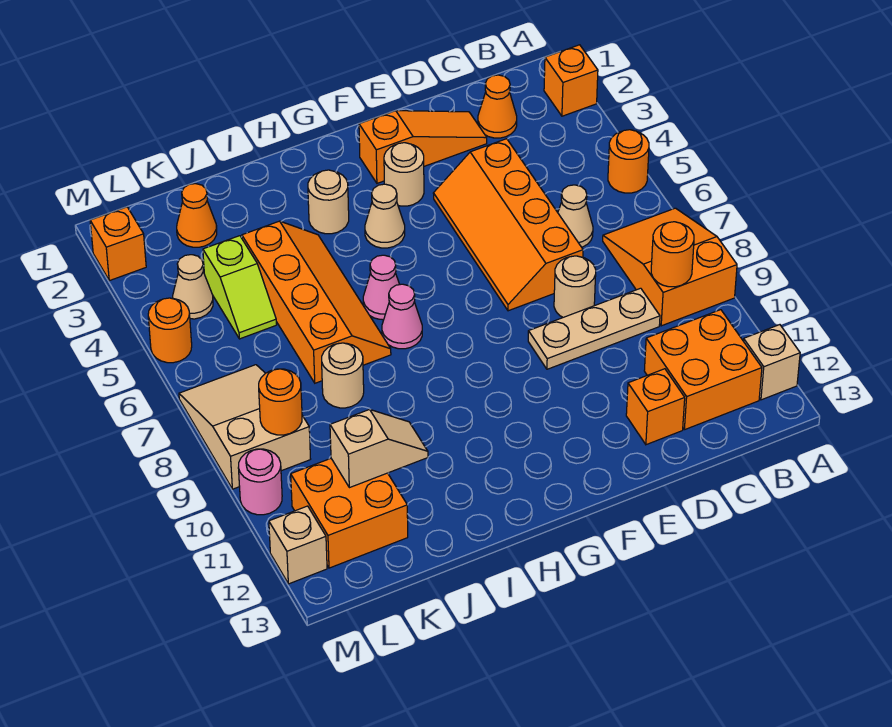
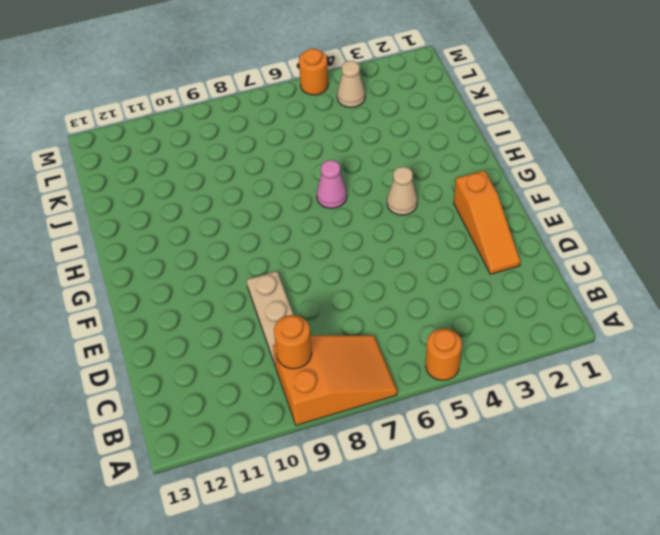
none -> orange 1x1 brick [544,45,598,116]
none -> tan 1x1 brick [744,325,800,400]
none -> orange 2x2 brick [644,310,762,430]
none -> orange 1x1 cone [478,75,517,138]

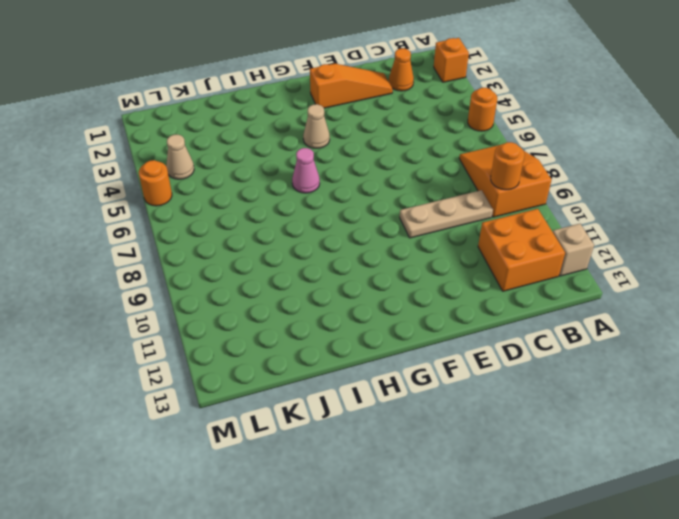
none -> tan 1x1 cone [558,185,593,247]
none -> orange 2x4 slope [433,139,583,311]
none -> tan 1x1 round brick [554,256,596,317]
none -> orange 1x1 brick [626,369,685,445]

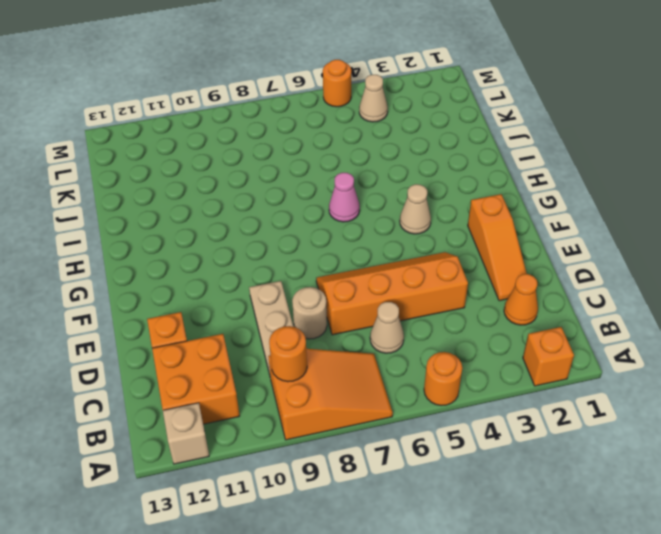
none -> tan 1x1 round brick [384,143,424,206]
none -> tan 1x1 round brick [308,170,349,234]
none -> pink 1x1 cone [382,284,422,349]
none -> orange 2x4 slope [242,221,391,383]

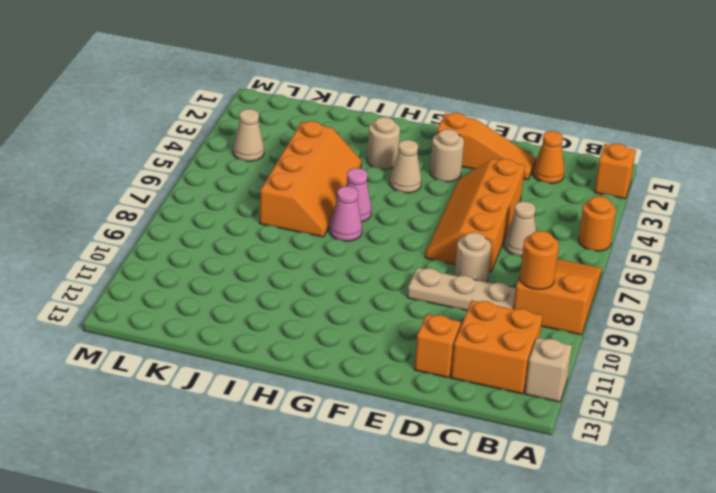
none -> tan 1x1 round brick [322,343,364,408]
none -> orange 1x1 cone [177,184,217,247]
none -> lime 1x2 slope [203,236,276,339]
none -> orange 2x2 brick [291,459,408,568]

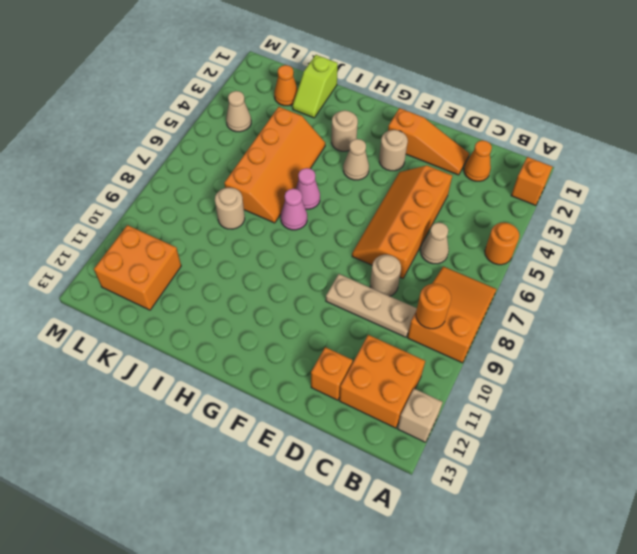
lime 1x2 slope [293,55,338,118] -> lime 1x2 slope moved to [203,236,276,339]
none -> tan 2x3 slope [179,365,310,489]
none -> orange 1x1 brick [90,207,146,281]
none -> orange 1x1 round brick [148,298,192,363]
none -> pink 1x1 round brick [238,449,282,515]

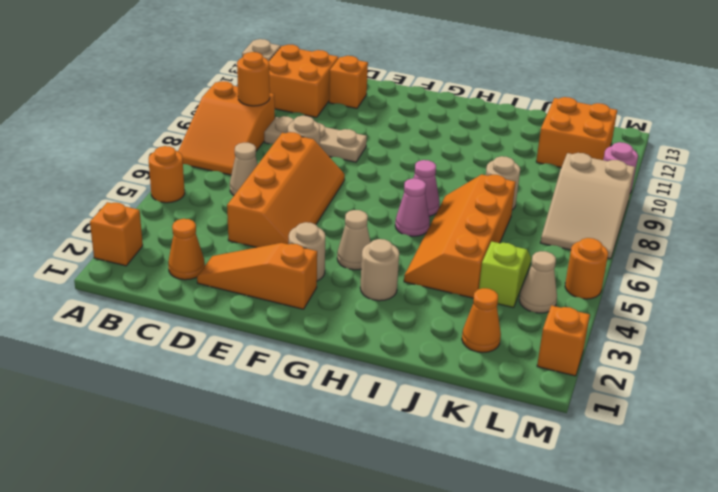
none -> tan 1x1 brick [269,506,327,584]
none -> tan 1x2 slope [330,409,428,488]
none -> orange 1x1 round brick [259,369,302,435]

